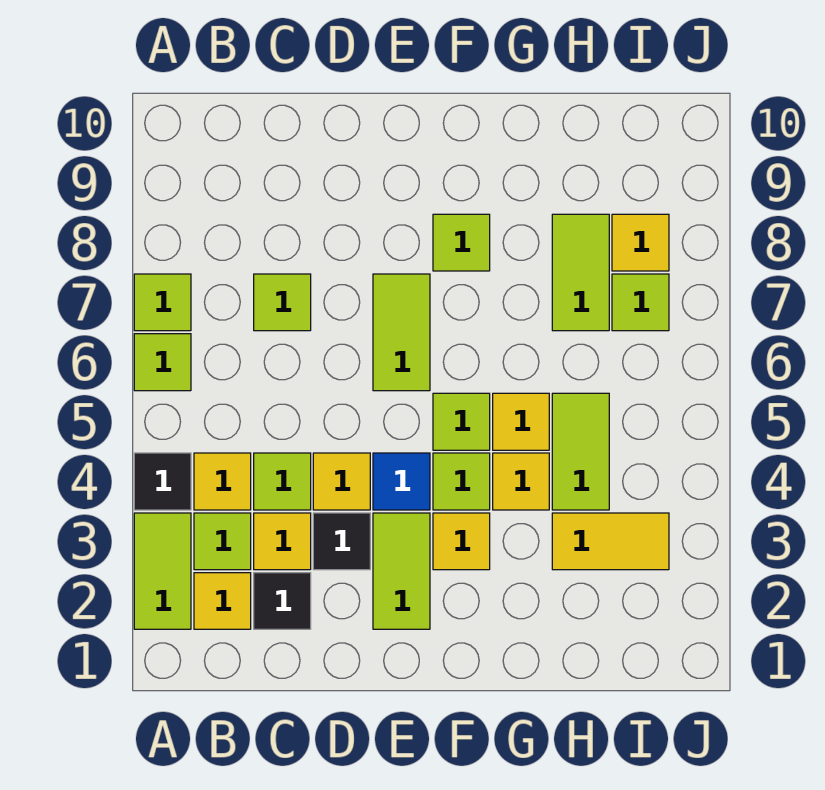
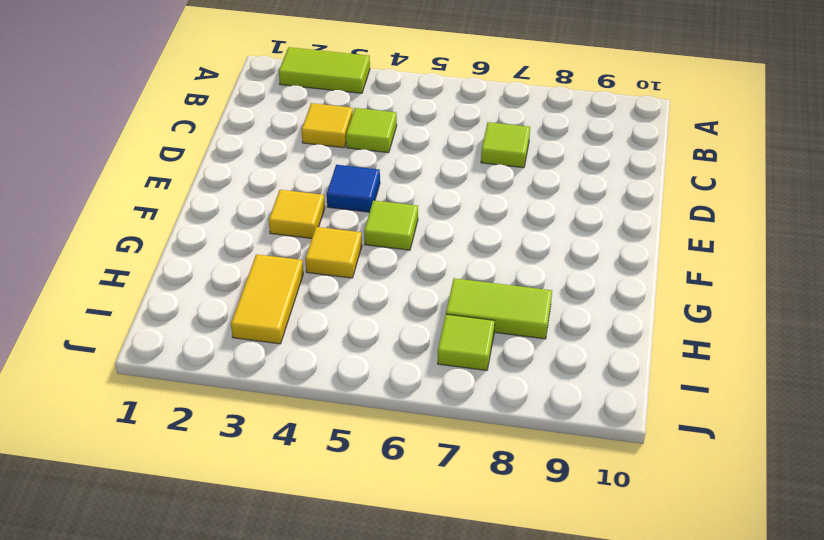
none -> black 1x1 tile [134,453,191,510]
none -> lime 1x1 tile [134,334,191,391]
none -> lime 1x1 tile [134,274,191,331]

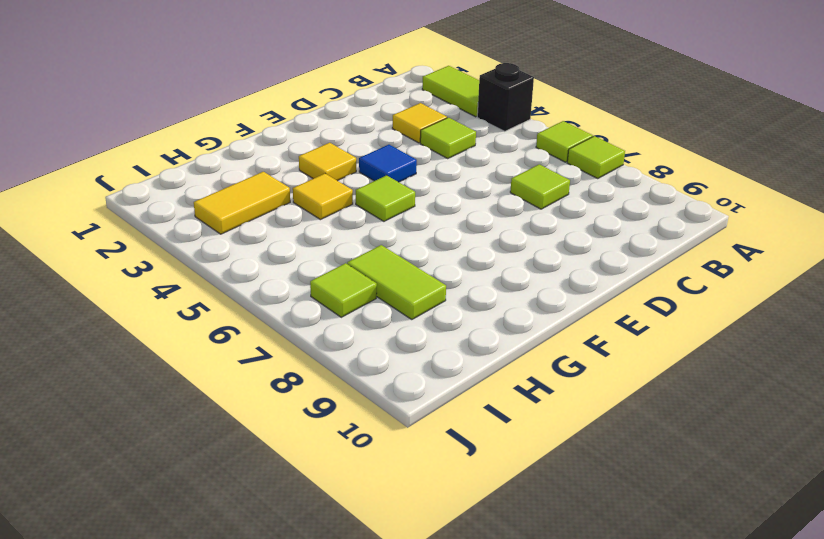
black 1x1 brick [477,63,534,131] -> black 1x1 tile [134,453,191,510]
none -> yellow 1x1 tile [194,573,251,629]
none -> lime 1x1 tile [194,513,251,570]
none -> yellow 1x1 tile [194,453,251,510]

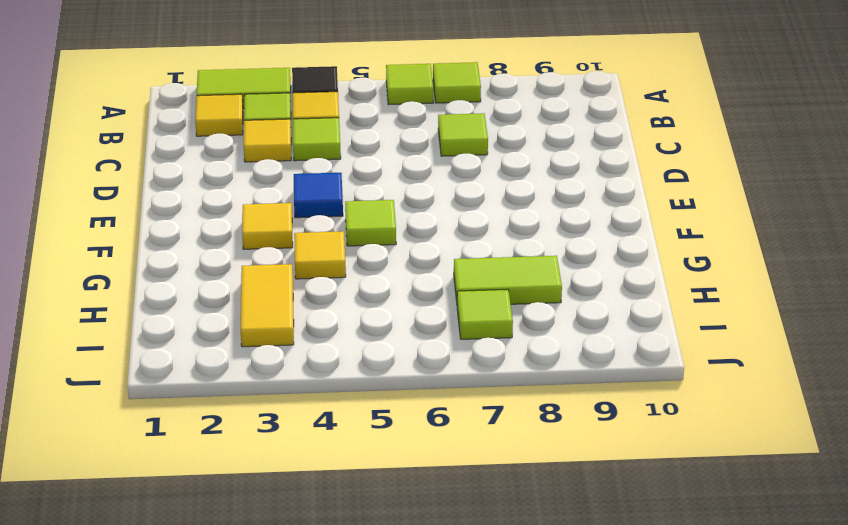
none -> black 1x1 tile [254,573,311,629]
none -> black 1x1 tile [313,513,370,570]
none -> yellow 1x1 tile [313,453,370,510]

